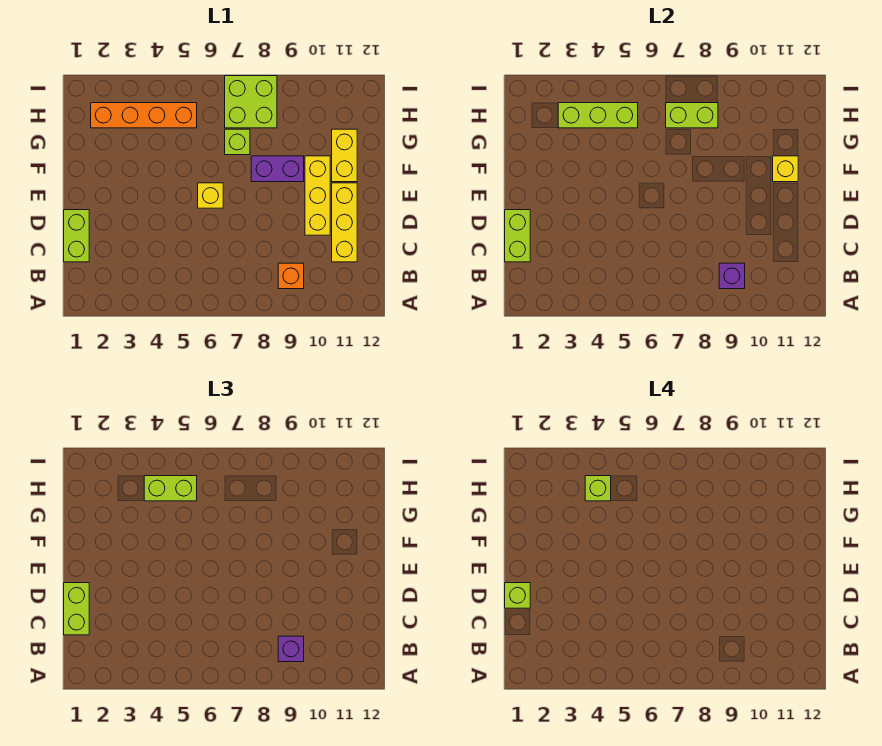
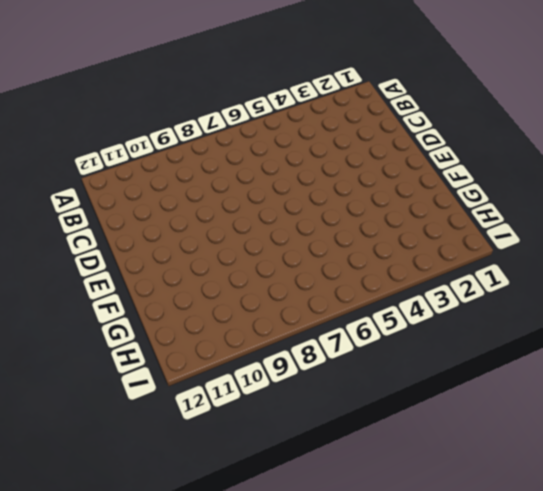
none -> orange 1x1 brick [278,263,304,289]
none -> lime 1x2 brick [64,210,89,262]
none -> yellow 1x3 brick [332,183,357,262]

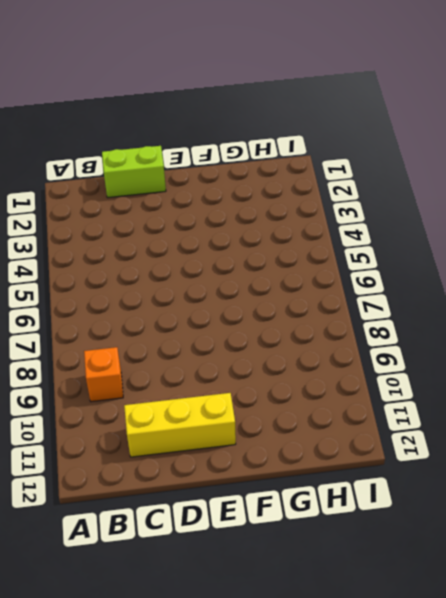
none -> yellow 1x3 brick [305,156,330,235]
none -> yellow 1x1 brick [198,183,223,208]
none -> purple 1x2 brick [251,156,304,182]

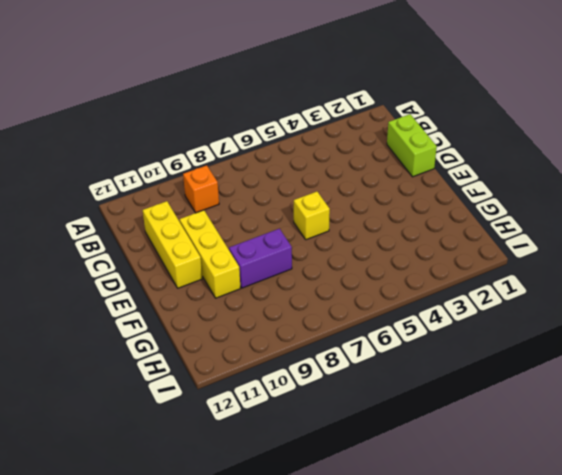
none -> yellow 1x2 brick [332,129,357,182]
none -> lime 1x1 brick [225,129,250,155]
none -> orange 1x4 brick [91,103,197,128]

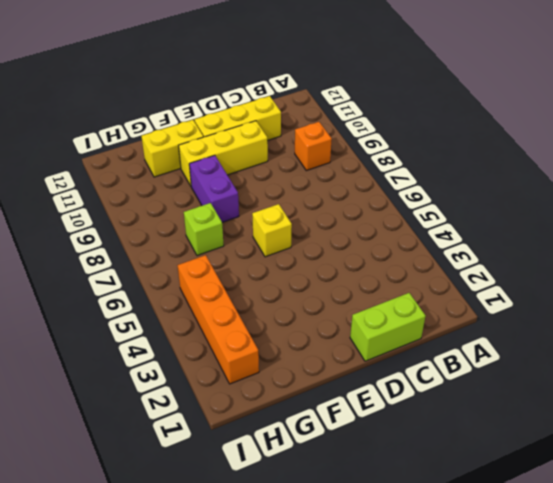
none -> lime 2x2 brick [225,76,277,128]
none -> purple 1x1 brick [719,263,745,289]
none -> lime 1x2 brick [505,210,530,262]

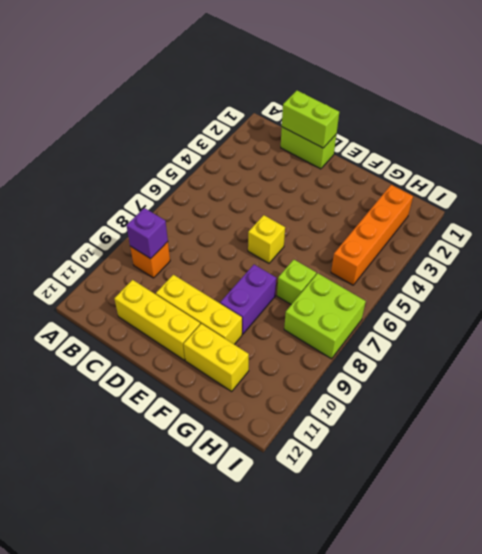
none -> yellow 1x1 brick [773,156,798,182]
none -> lime 1x3 brick [558,103,638,128]
none -> lime 1x2 brick [666,103,718,128]

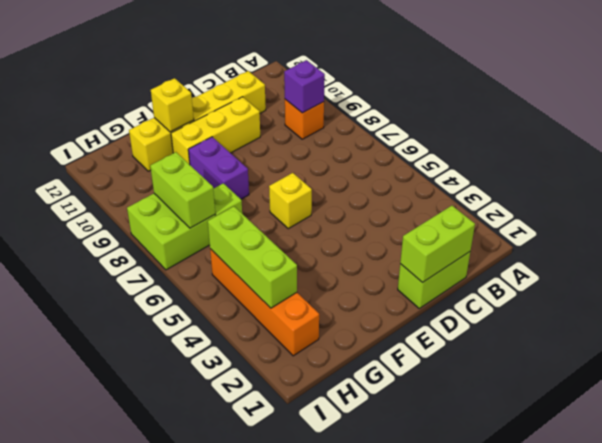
none -> purple 1x1 brick [278,636,304,662]
none -> lime 1x2 brick [64,583,89,635]
none -> lime 1x2 brick [144,476,197,501]

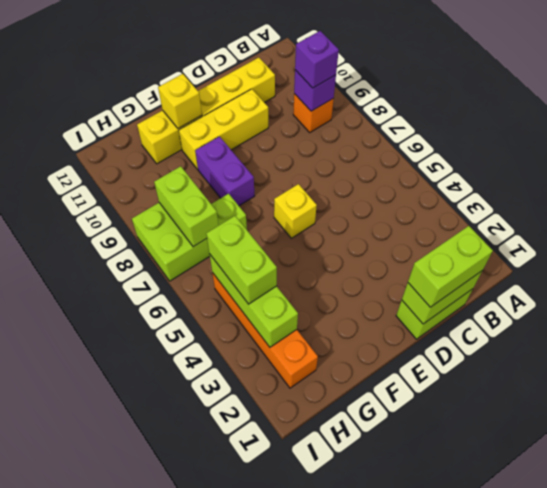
none -> lime 1x1 brick [505,583,530,608]
none -> lime 1x1 brick [585,476,611,501]

